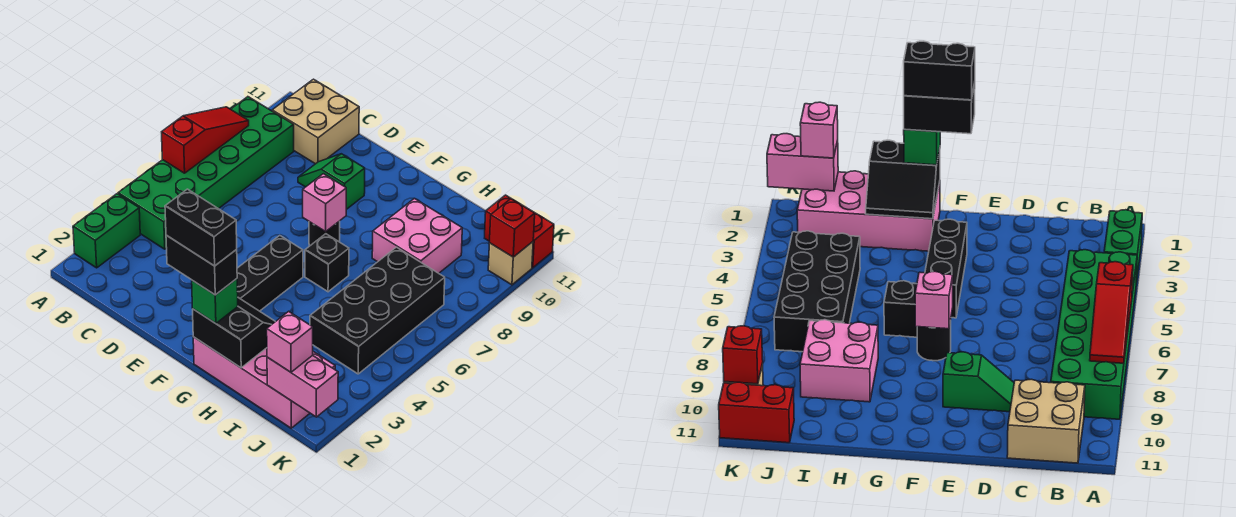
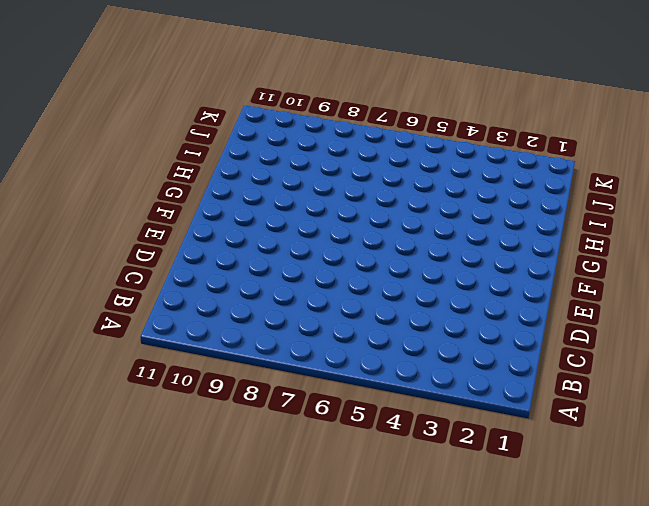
none -> green 1x2 brick [73,194,140,268]
none -> green 2x6 brick [118,97,294,249]
none -> tan 2x2 brick [272,79,359,164]

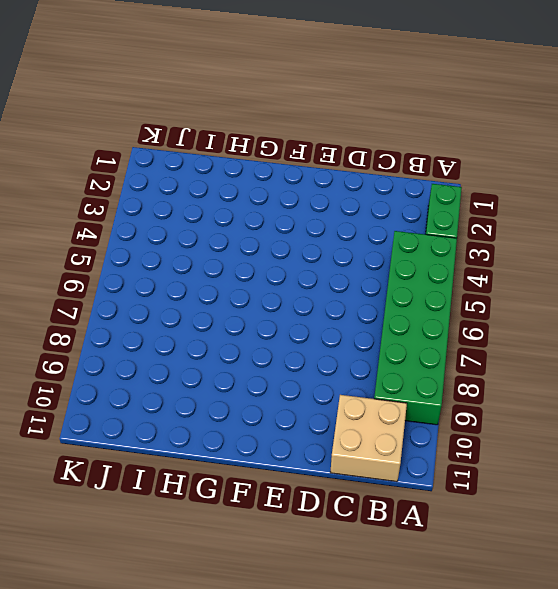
none -> green 1x2 slope [298,154,365,209]
none -> black 1x3 brick [237,236,303,311]
none -> black 1x1 round brick [309,221,340,246]

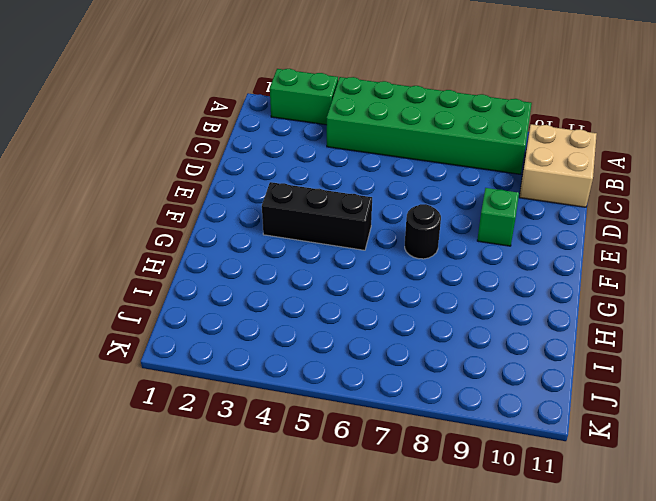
none -> pink 2x4 brick [193,337,335,428]
none -> black 1x1 brick [305,234,349,292]
none -> pink 2x2 brick [372,198,462,273]

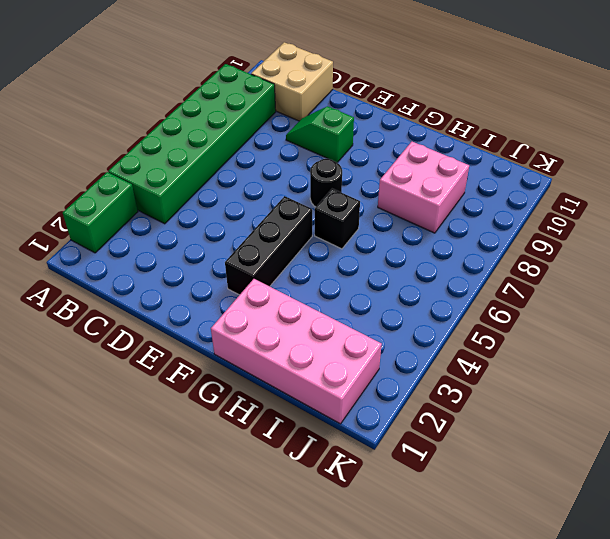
none -> black 2x4 brick [310,247,445,374]
none -> red 1x2 brick [485,195,554,268]
none -> tan 1x1 brick [488,242,533,285]

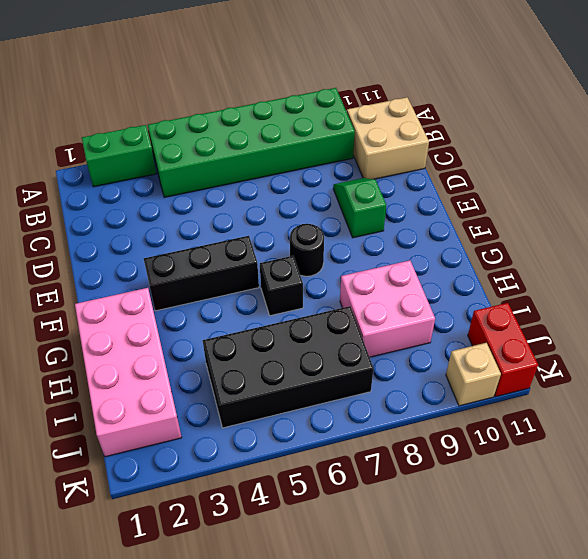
none -> red 1x3 slope [162,107,249,173]
none -> pink 1x1 brick [303,174,346,231]
none -> black 2x2 slope [193,298,275,368]

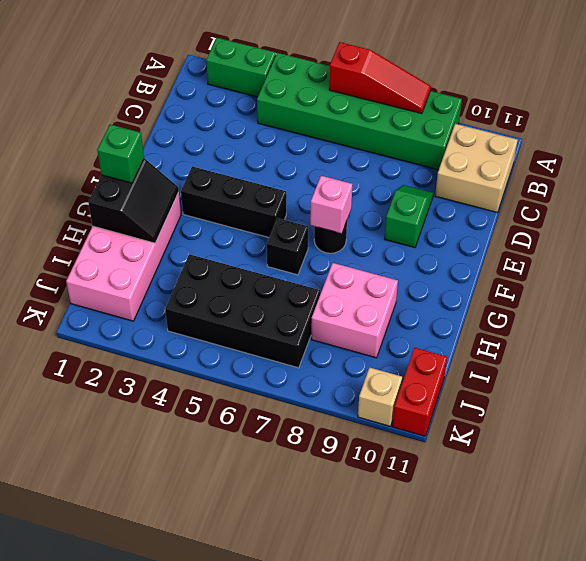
none -> pink 1x2 brick [267,355,338,417]
none -> red 1x1 brick [490,199,535,257]
none -> pink 1x1 brick [267,311,313,372]

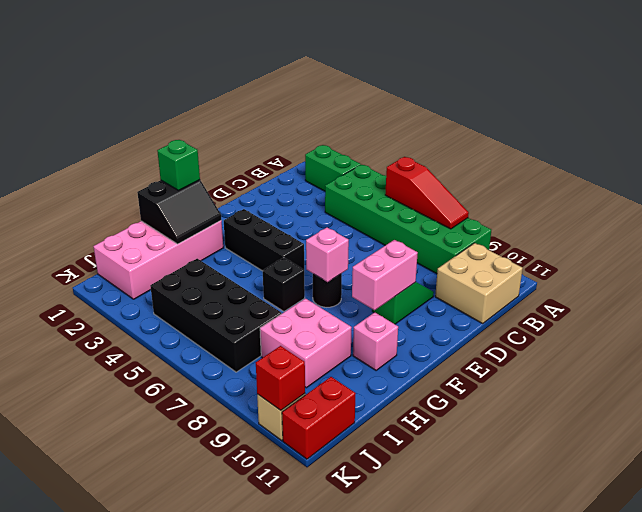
pink 1x2 brick [352,240,418,310] -> pink 1x2 brick moved to [267,355,338,417]
pink 1x1 brick [353,312,398,371] -> pink 1x1 brick moved to [267,311,313,372]
none -> black 1x2 brick [166,235,237,295]
none -> black 1x2 brick [165,189,237,266]

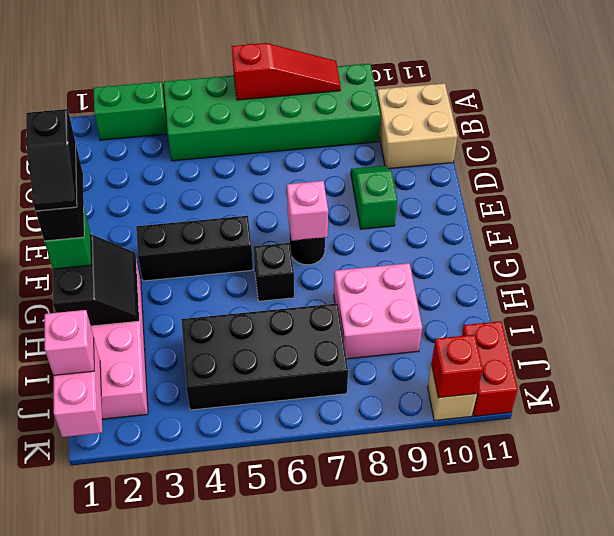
black 1x2 slope [26,109,77,211] -> black 1x2 brick [165,189,237,266]

